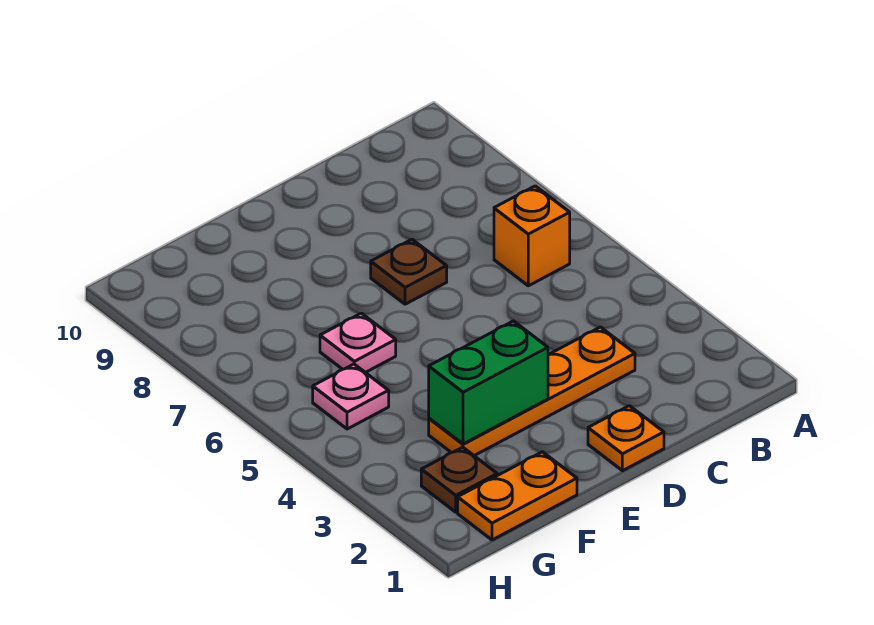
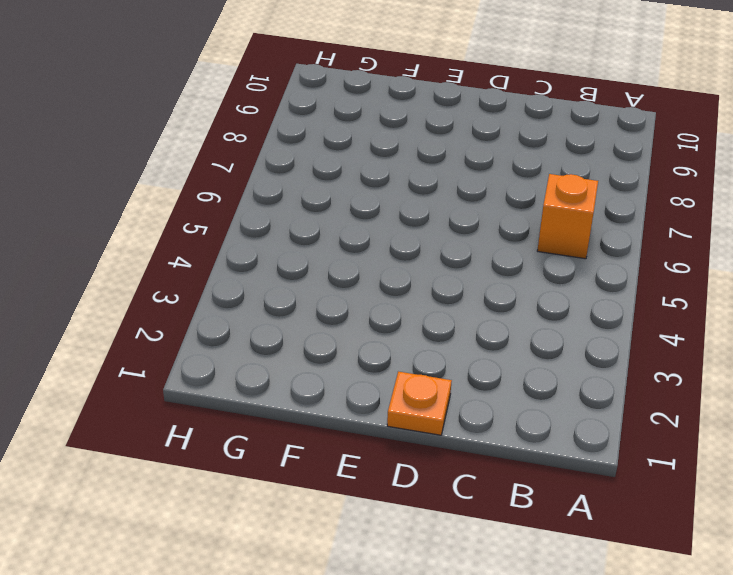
none -> orange 1x4 plate [429,327,635,456]
none -> brown 1x1 plate [371,239,447,304]

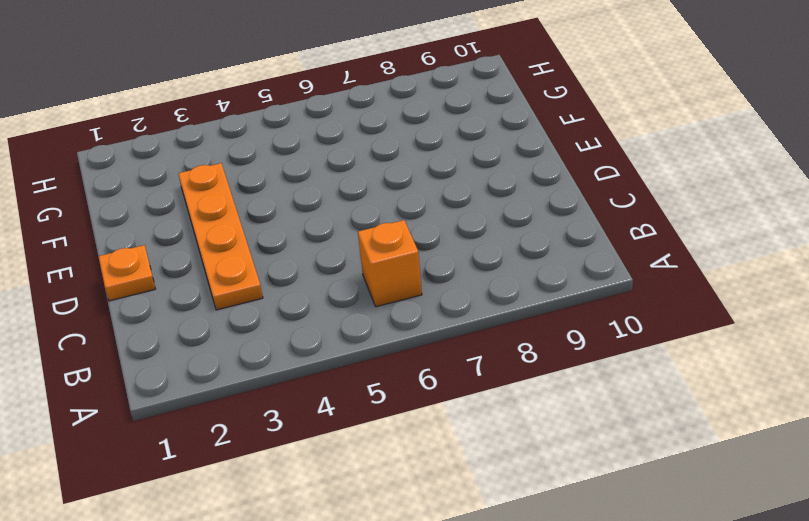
none -> brown 1x1 plate [371,239,447,304]
none -> orange 1x2 plate [458,452,577,540]

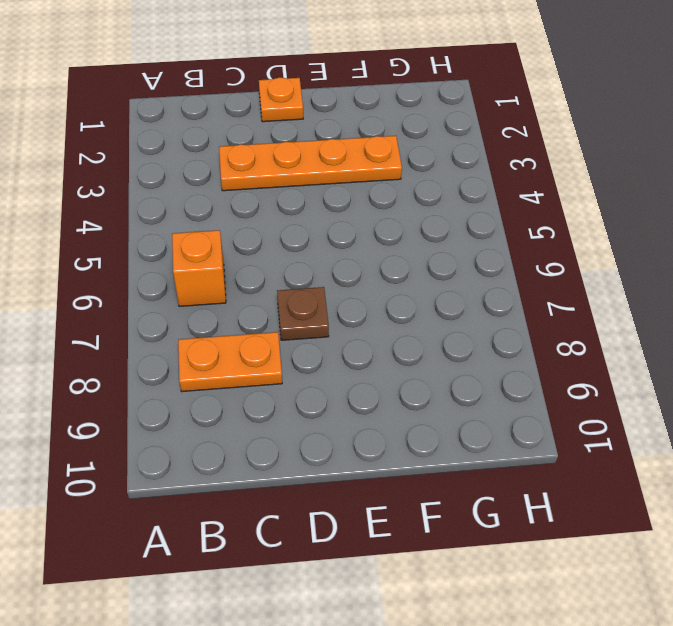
orange 1x2 plate [178,332,282,392] -> orange 1x2 plate moved to [458,452,577,540]
none -> pink 1x1 plate [320,313,396,373]
none -> brown 1x1 plate [421,447,497,512]

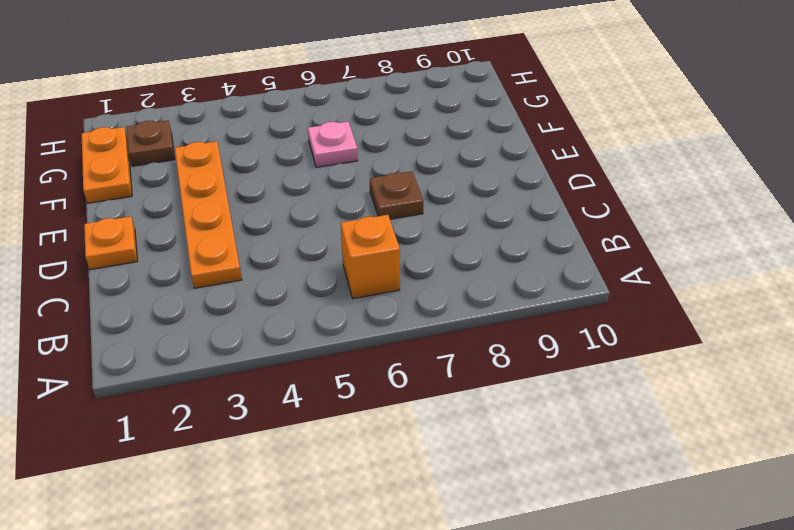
none -> pink 1x1 plate [313,364,389,429]
none -> green 1x2 brick [429,321,548,444]

